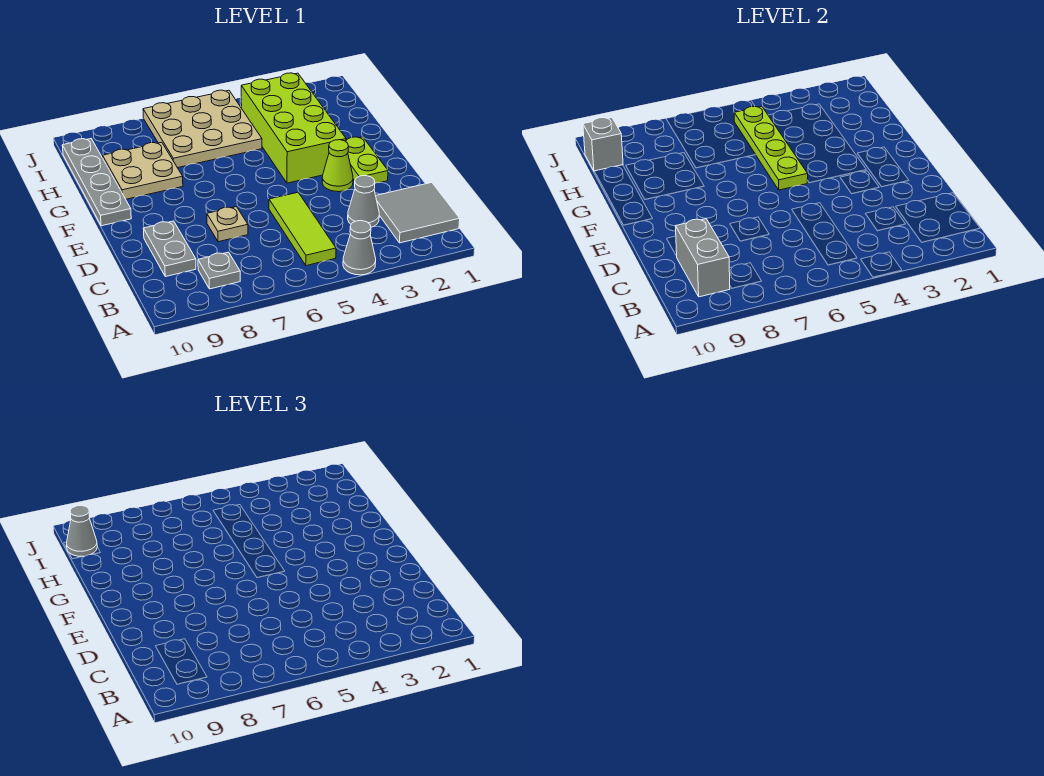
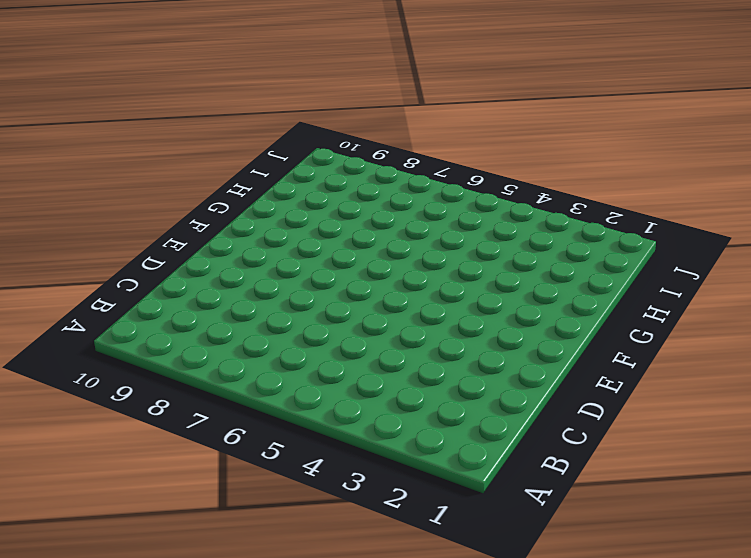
none -> grey 1x1 cone [343,221,376,275]
none -> grey 2x2 tile [376,183,460,243]
none -> lime 1x3 tile [269,192,336,266]

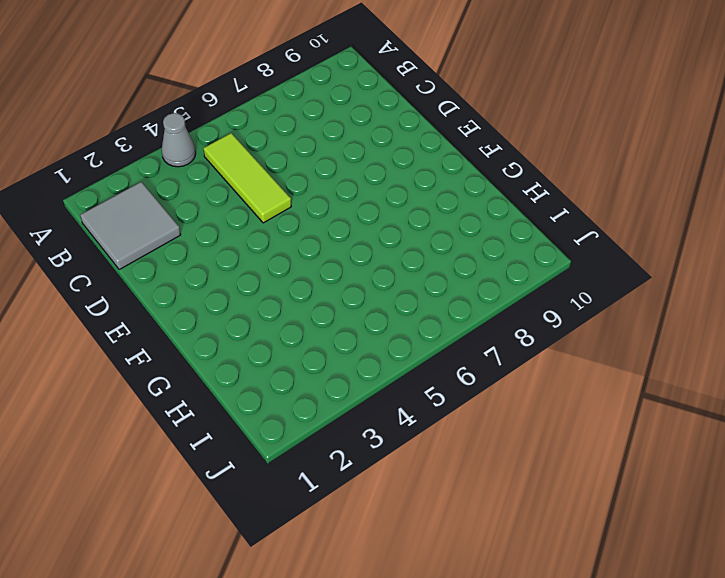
none -> grey 1x1 plate [198,252,240,289]
none -> grey 1x1 cone [348,176,379,227]
none -> grey 1x2 plate [143,221,196,277]

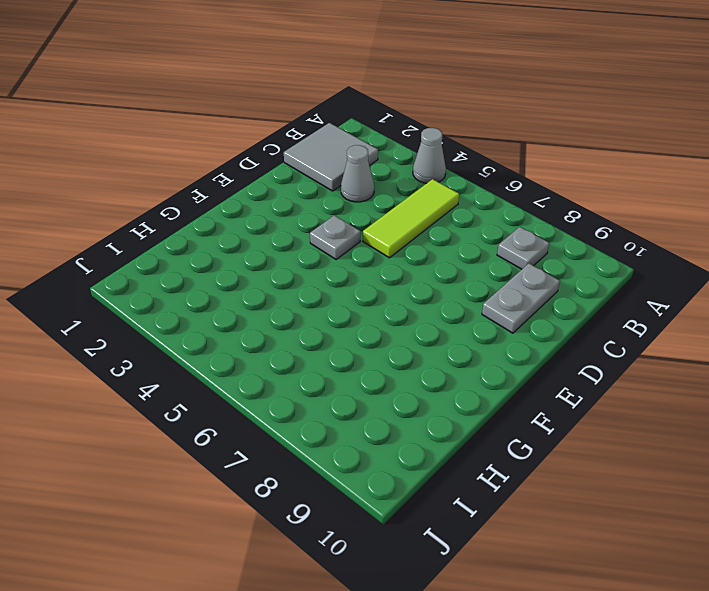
grey 1x1 plate [310,215,360,259] -> none
none -> tan 1x1 plate [207,207,248,242]
none -> lime 1x2 plate [346,137,388,183]
none -> lime 1x1 cone [322,140,353,192]

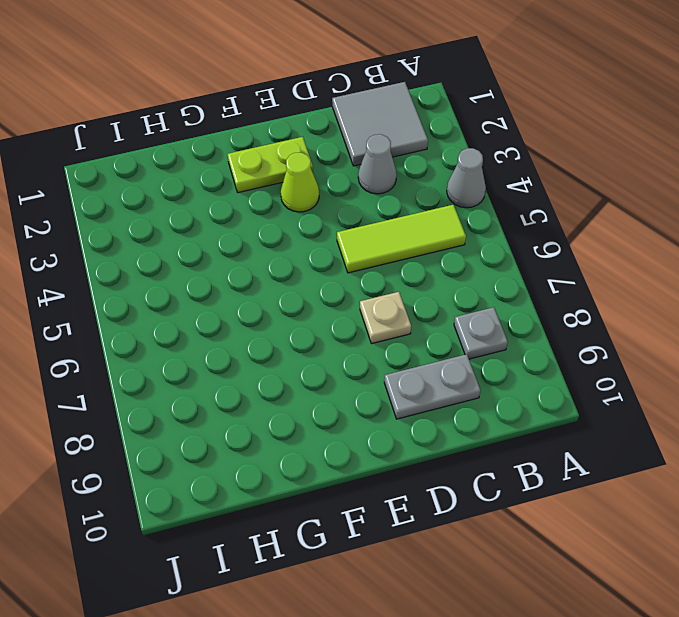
none -> lime 2x4 brick [241,73,346,183]
none -> grey 1x4 plate [62,139,131,226]
none -> tan 2x2 plate [103,142,183,199]

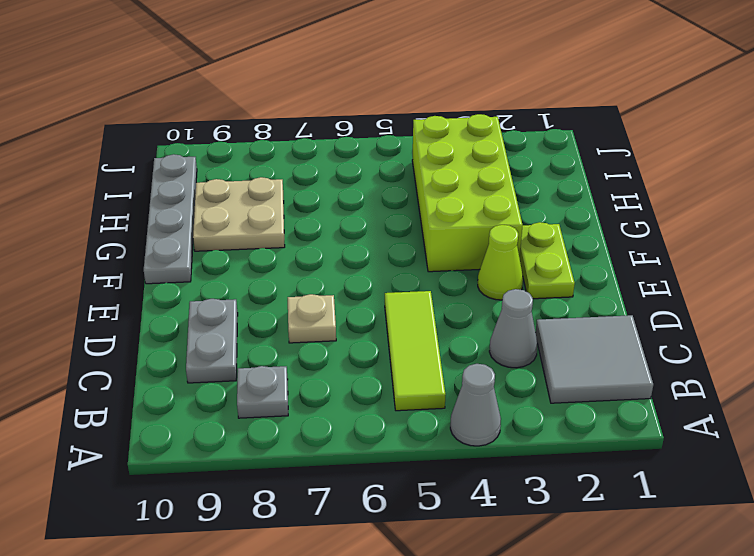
none -> tan 3x3 plate [143,90,262,168]
none -> grey 1x2 brick [675,219,730,297]
none -> lime 1x4 plate [734,106,808,190]

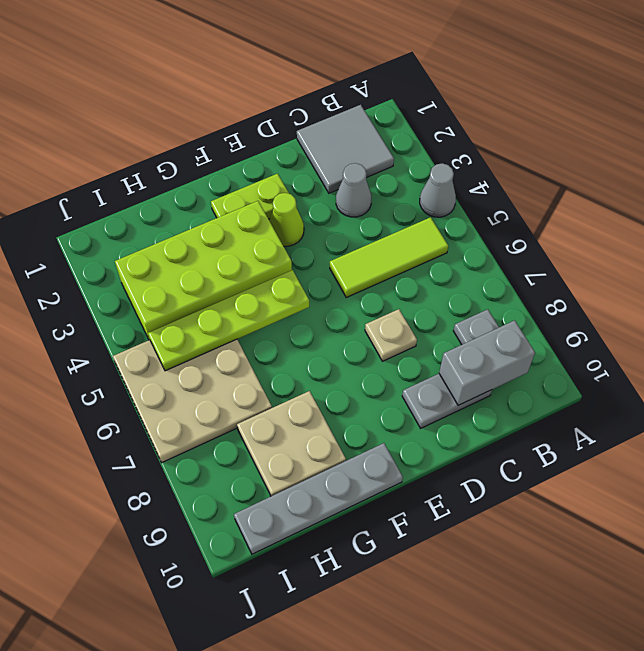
none -> grey 1x1 brick [583,118,623,171]
none -> grey 1x1 cone [67,506,97,556]

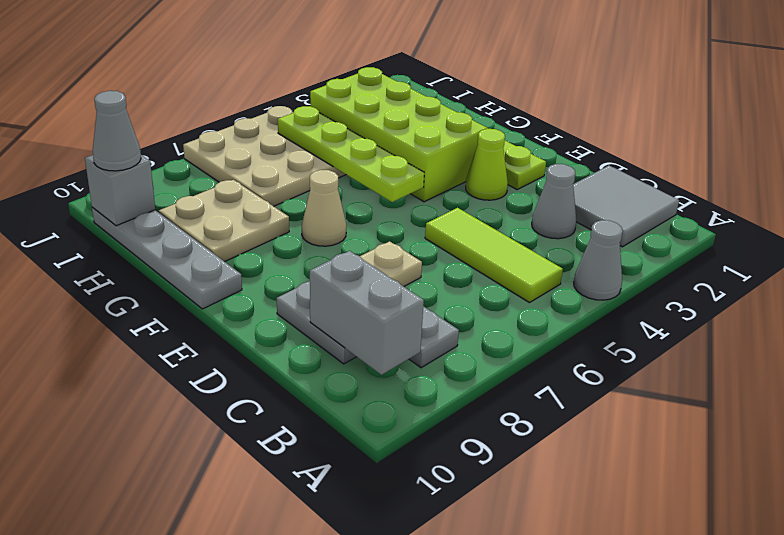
tan 1x1 cone [302,170,346,246] -> none

